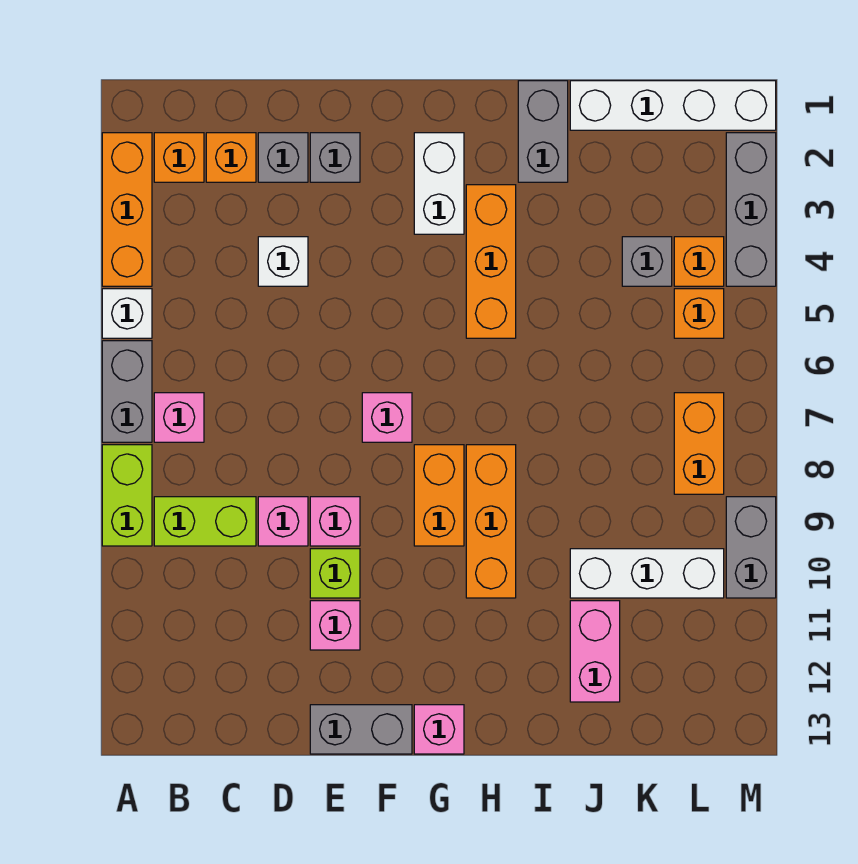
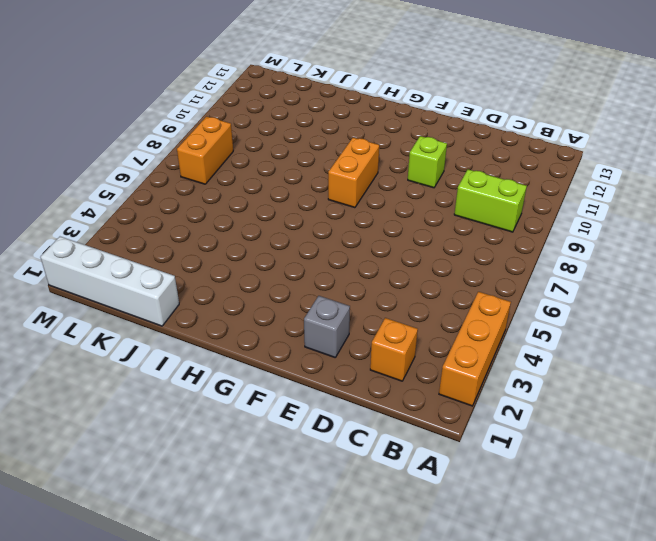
none -> white 1x1 brick [102,289,152,338]
none -> grey 1x2 brick [102,341,152,442]
none -> lime 1x2 brick [102,445,152,546]
none -> orange 1x1 brick [154,133,204,182]

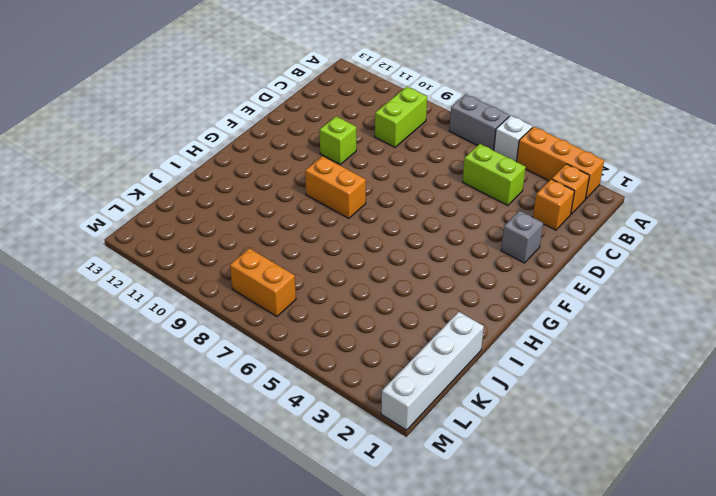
lime 1x2 brick [463,144,526,205] -> lime 1x2 brick moved to [102,445,152,546]
none -> pink 1x1 brick [154,393,204,442]
none -> grey 1x1 brick [258,133,308,182]
none -> white 1x1 brick [258,237,308,286]
none -> pink 1x1 brick [258,497,308,546]

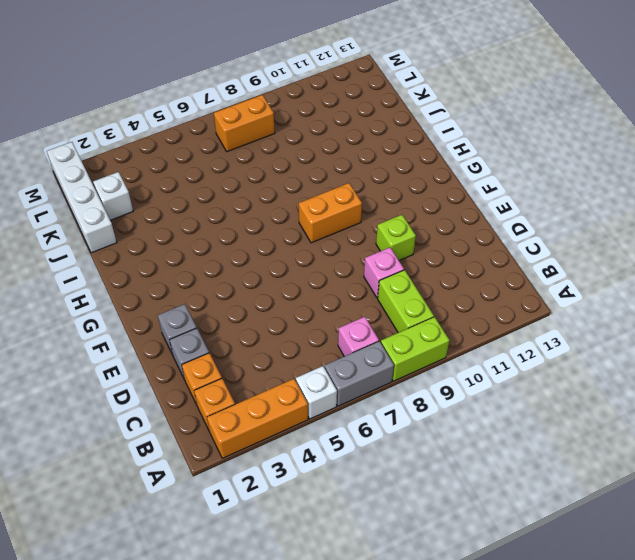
white 1x1 brick [93,172,133,220] -> white 1x1 brick moved to [258,237,308,286]
none -> pink 1x1 brick [310,497,360,546]
none -> pink 1x1 brick [310,601,360,650]
none -> grey 1x2 brick [310,705,412,754]
none -> pink 1x1 brick [362,393,412,442]

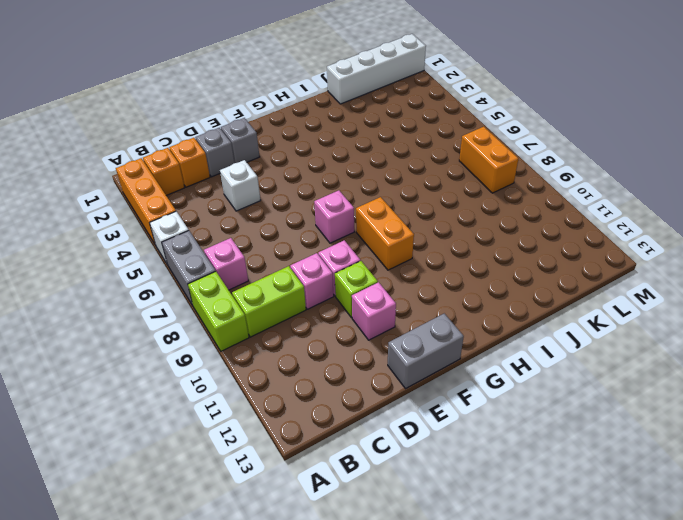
none -> white 1x2 brick [414,133,464,234]
none -> pink 1x1 brick [414,705,464,754]
none -> orange 1x3 brick [466,185,516,338]
none -> orange 1x3 brick [466,445,516,598]

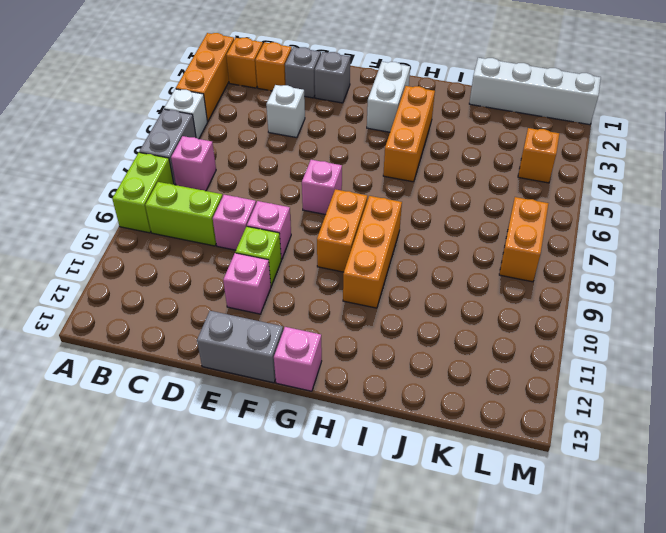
none -> grey 1x2 brick [518,81,568,182]
none -> white 1x3 brick [570,549,724,598]
none -> pink 1x2 brick [570,601,620,702]
none -> grey 1x1 brick [622,237,672,286]

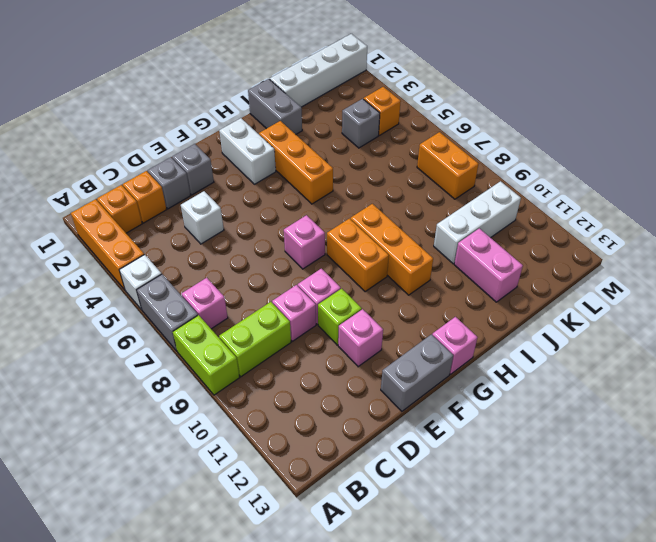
none -> orange 1x1 brick [674,289,724,338]
none -> grey 1x3 brick [726,133,776,286]
none -> grey 1x2 brick [726,497,776,598]

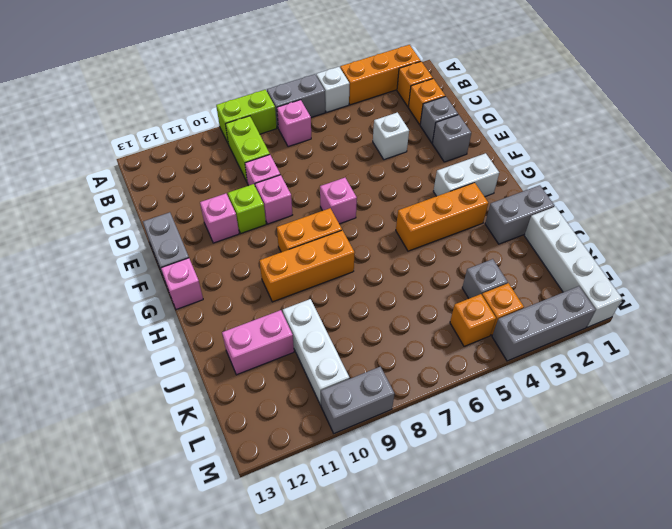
none -> orange 1x2 brick [674,393,724,494]

